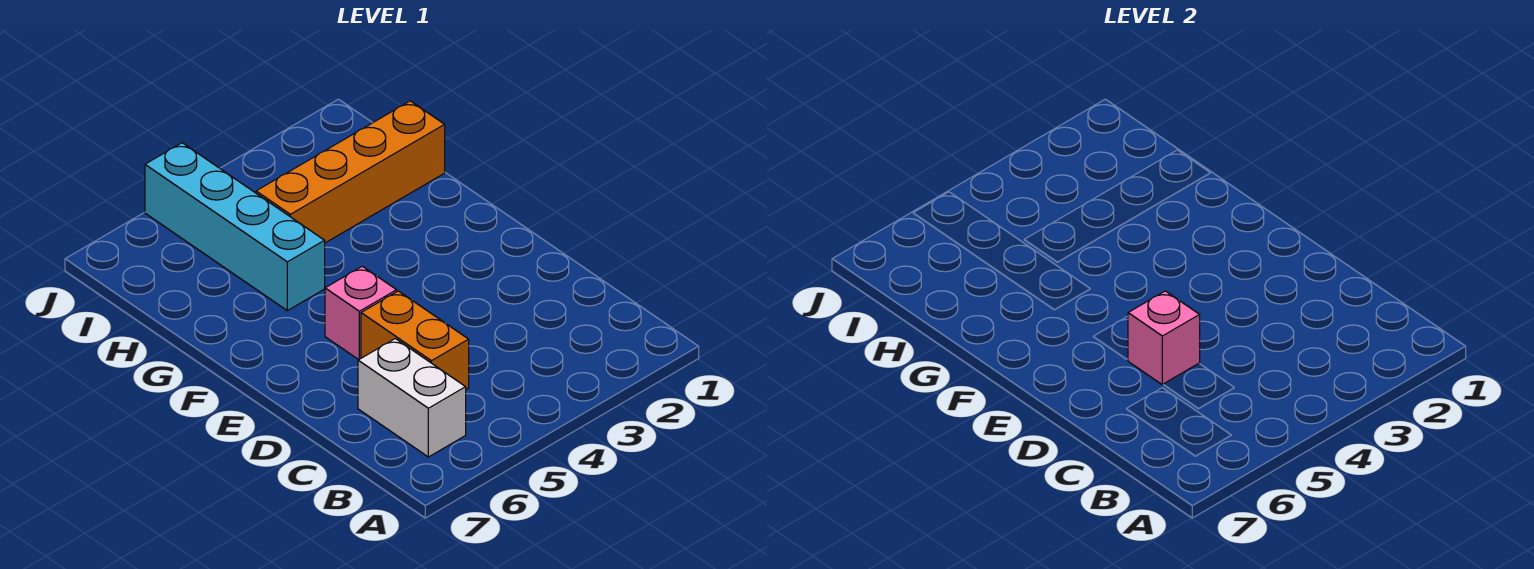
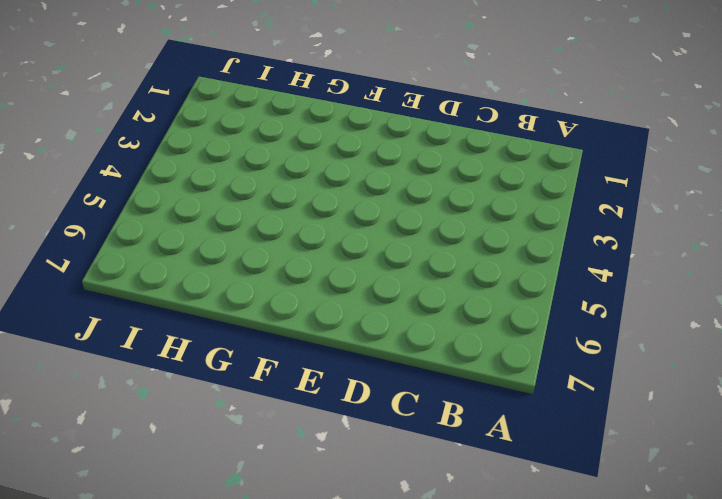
none -> white 1x2 brick [358,339,466,457]
none -> orange 1x2 brick [361,291,469,389]

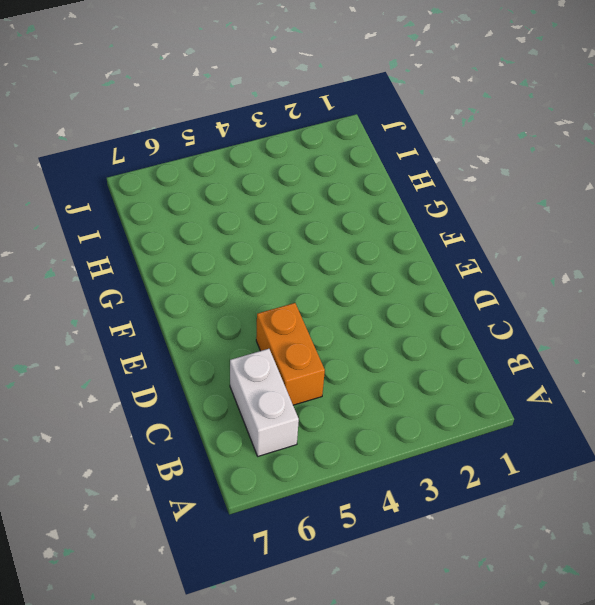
none -> pink 1x1 brick [325,266,397,360]
none -> cyan 1x4 brick [145,143,325,311]

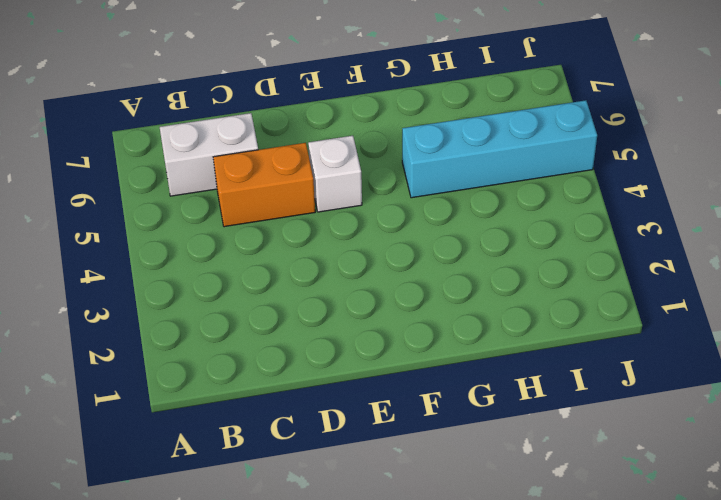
white 1x1 brick [308,136,362,212] -> pink 1x1 brick [325,266,397,360]
none -> orange 1x4 brick [256,101,445,243]
none -> pink 1x1 brick [1128,291,1200,385]

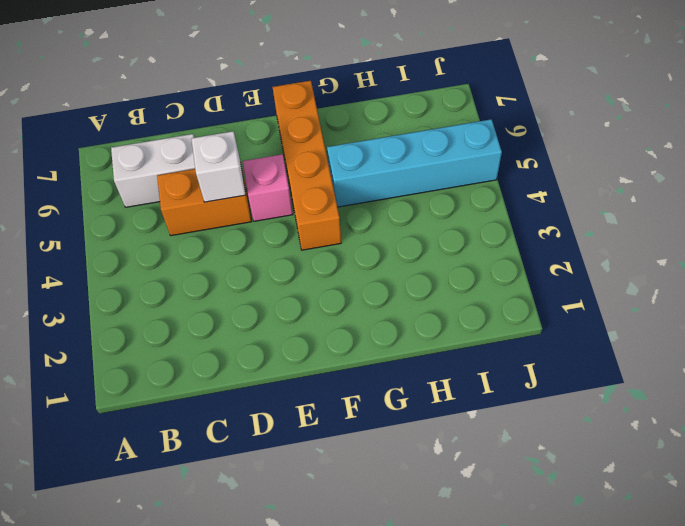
white 1x1 brick [191,131,246,202] -> pink 1x1 brick [1128,291,1200,385]
orange 1x4 brick [273,81,341,250] -> orange 1x4 brick moved to [256,101,445,243]

